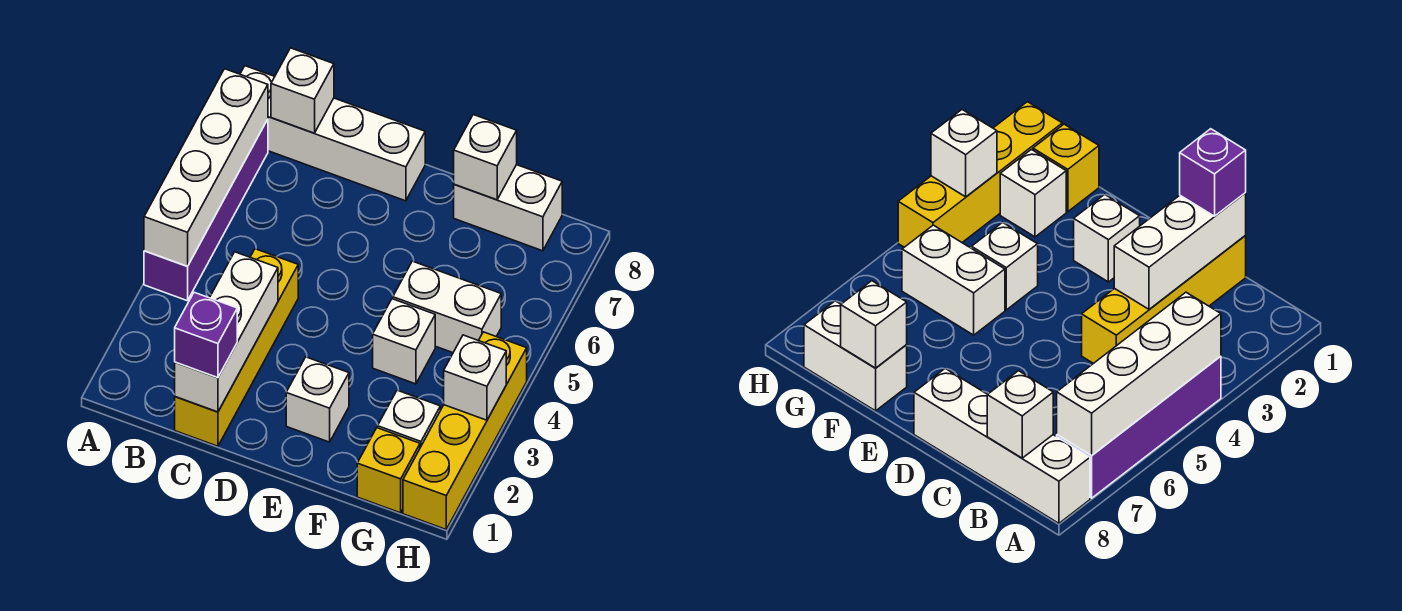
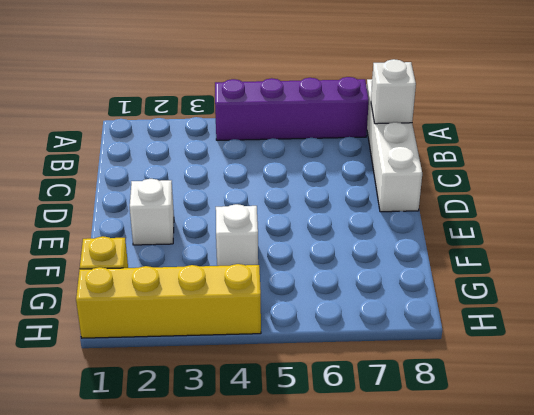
none -> yellow 1x4 brick [175,249,298,446]
none -> white 1x2 brick [393,261,501,353]
none -> white 1x2 brick [454,165,562,251]

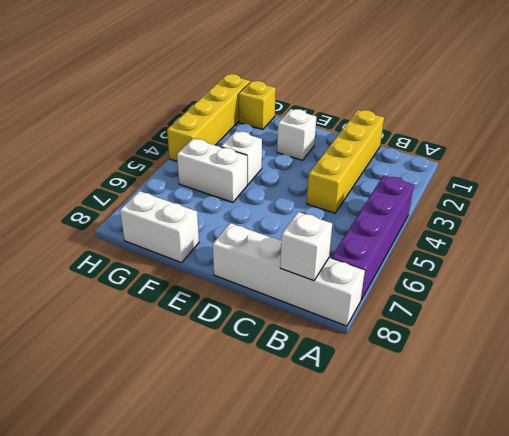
none -> white 1x1 brick [378,390,440,447]
none -> white 1x4 brick [144,69,268,266]
none -> white 1x3 brick [175,252,278,412]

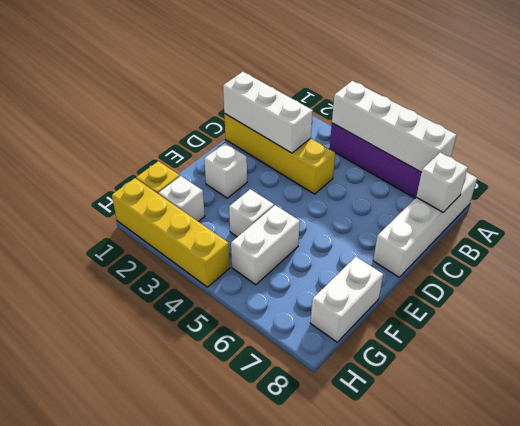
none -> white 1x1 brick [454,115,517,200]
none -> white 1x1 brick [444,335,506,420]
none -> purple 1x1 brick [175,292,237,378]

